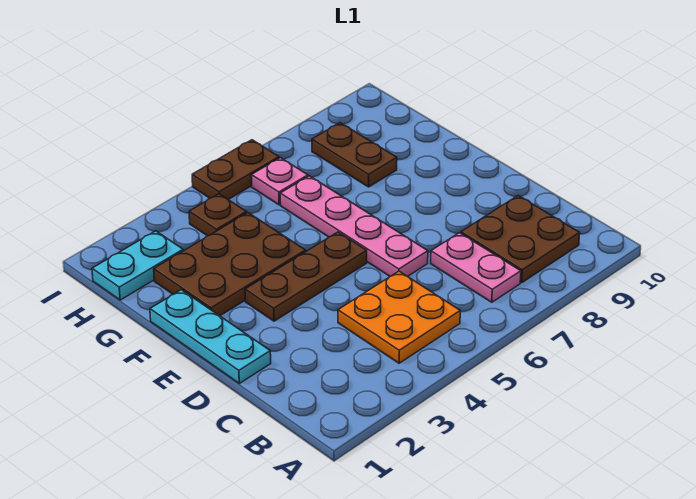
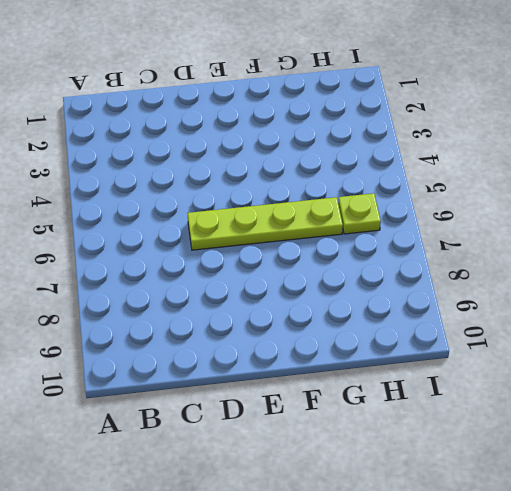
lime 1x4 plate [188,197,343,250] -> pink 1x4 plate [280,176,428,277]
lime 1x1 plate [338,193,381,234] -> pink 1x1 plate [251,158,308,205]
none -> orange 2x2 plate [338,271,460,363]
none -> pink 1x2 plate [431,233,521,302]
none -> brown 2x2 plate [461,196,580,283]

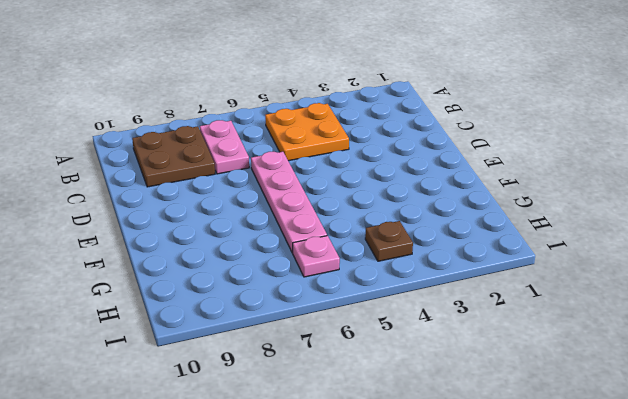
none -> cyan 1x3 plate [150,290,271,383]
none -> brown 1x3 plate [245,232,367,321]
none -> brown 2x3 plate [154,213,306,316]

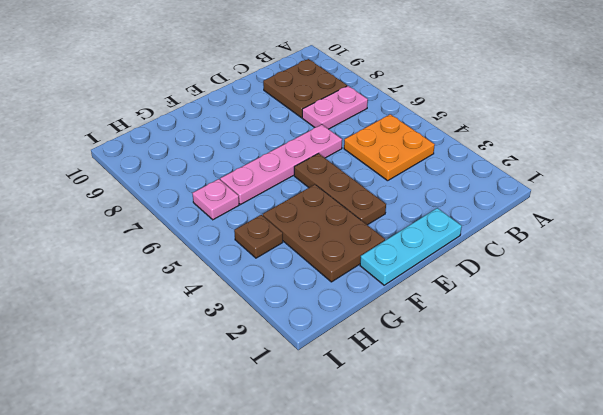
none -> brown 1x2 plate [312,123,397,187]
none -> cyan 1x2 plate [92,231,183,300]
none -> brown 1x2 plate [192,140,279,200]

